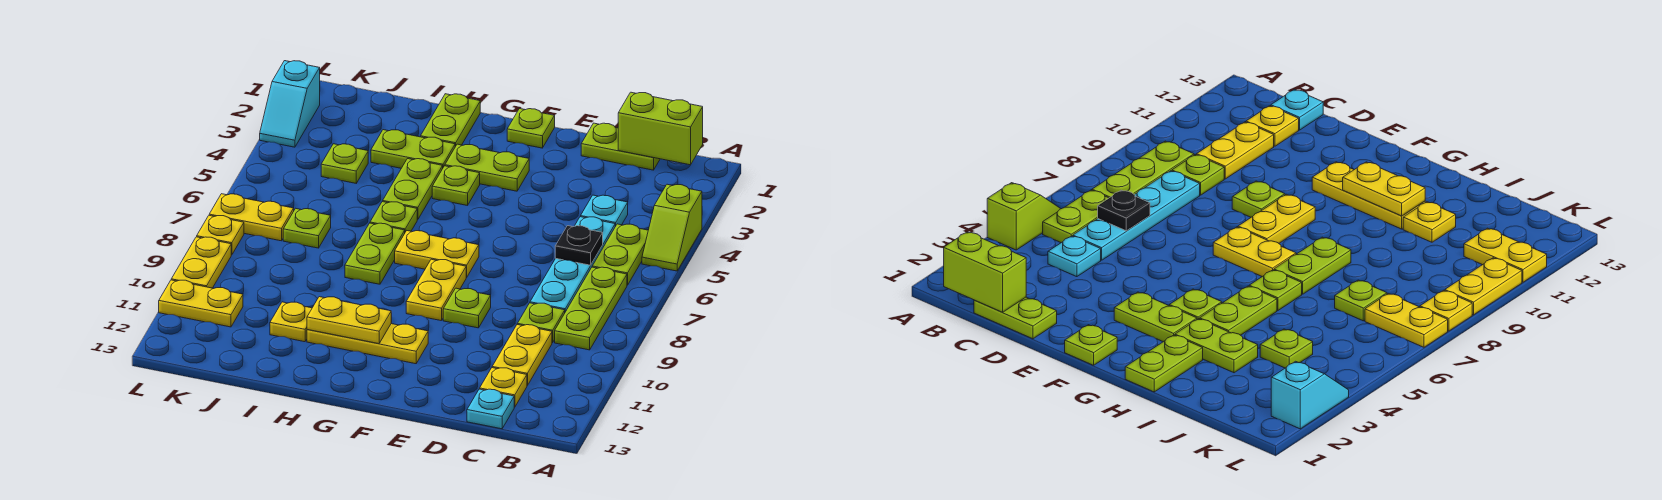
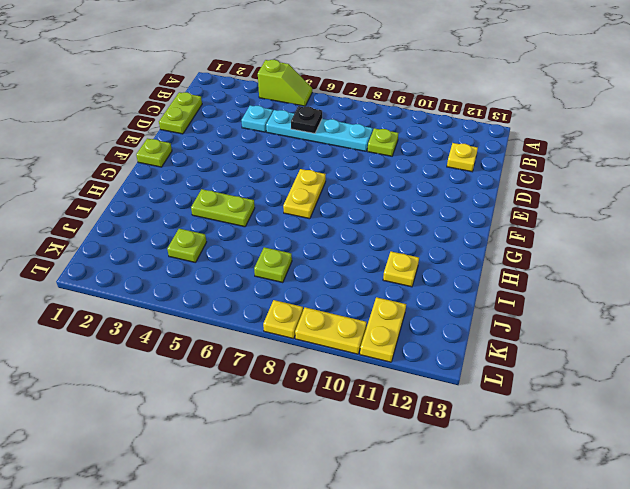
none -> lime 1x2 plate [592,224,648,285]
none -> lime 1x3 plate [555,267,627,350]
none -> yellow 1x2 plate [492,325,552,386]
none -> cyan 1x1 plate [467,389,514,429]

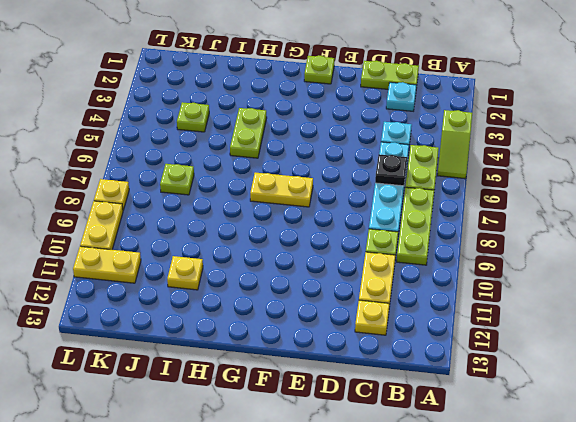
cyan 1x1 plate [386,82,417,111] -> cyan 1x1 plate moved to [467,389,514,429]
none -> lime 1x1 plate [443,288,491,328]
none -> lime 1x2 plate [445,144,529,191]
none -> yellow 1x2 plate [406,259,467,321]
none -> yellow 1x3 plate [307,324,428,364]

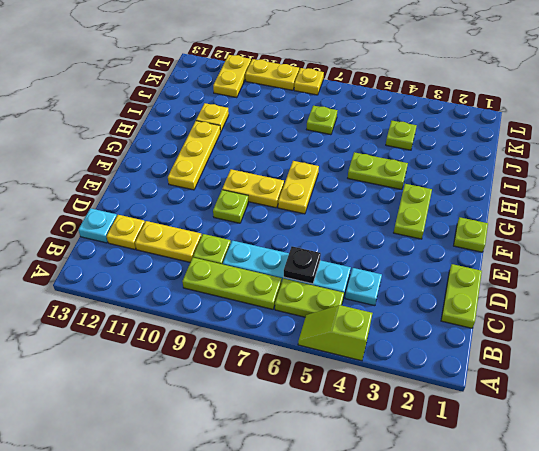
none -> lime 1x1 plate [432,166,480,206]
none -> lime 1x2 plate [421,94,480,146]
none -> lime 1x2 plate [371,130,455,168]
none -> lime 1x1 plate [370,202,417,232]

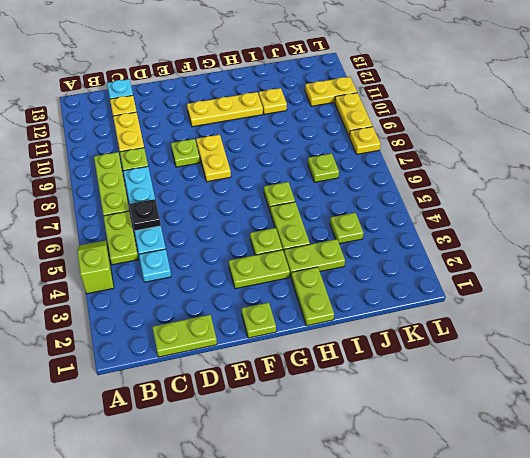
none -> yellow 1x2 plate [395,231,479,277]
none -> lime 1x2 plate [345,223,405,284]
none -> yellow 1x2 plate [209,194,294,241]
none -> cyan 1x2 slope [260,61,320,147]

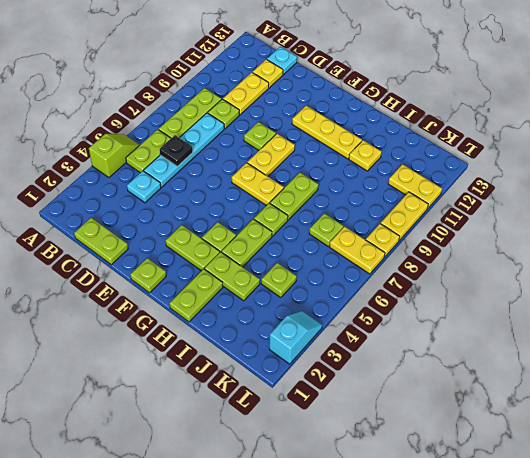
none -> lime 1x2 brick [618,92,703,165]
none -> yellow 1x2 plate [307,297,391,344]

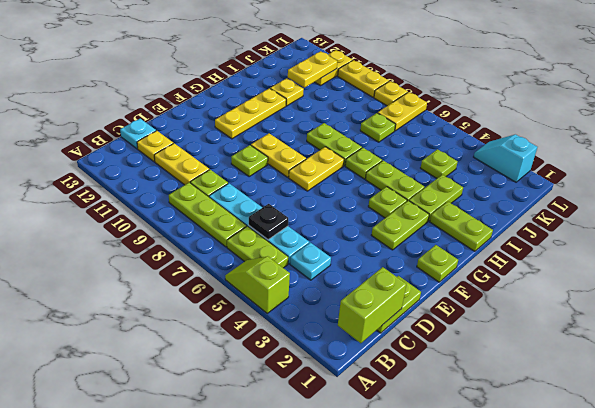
yellow 1x2 plate [288,51,337,88] -> yellow 1x2 plate moved to [307,297,391,344]

